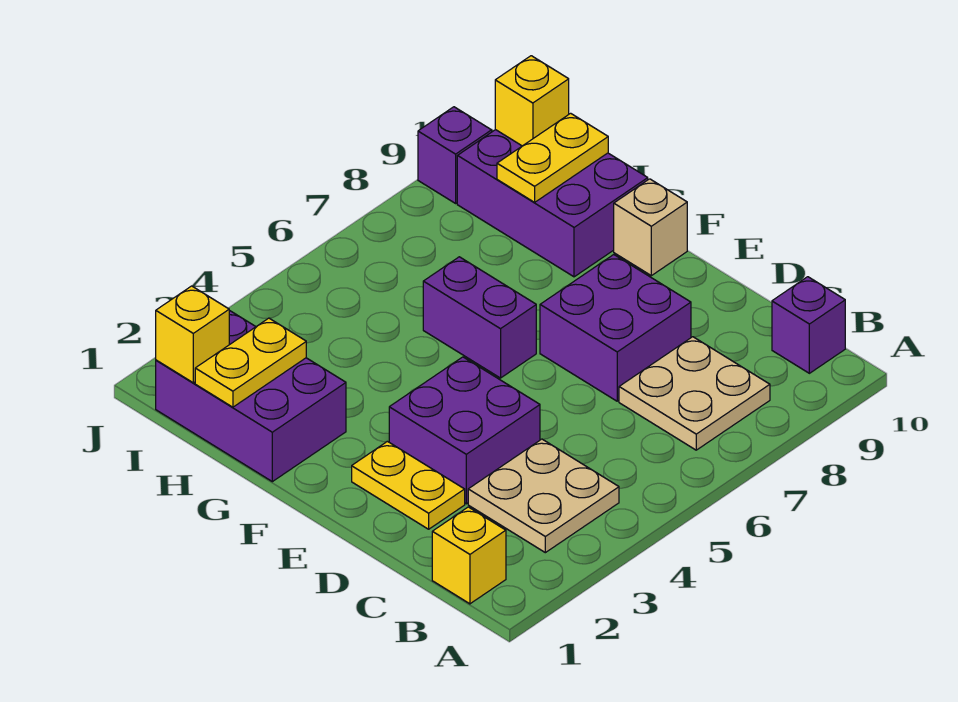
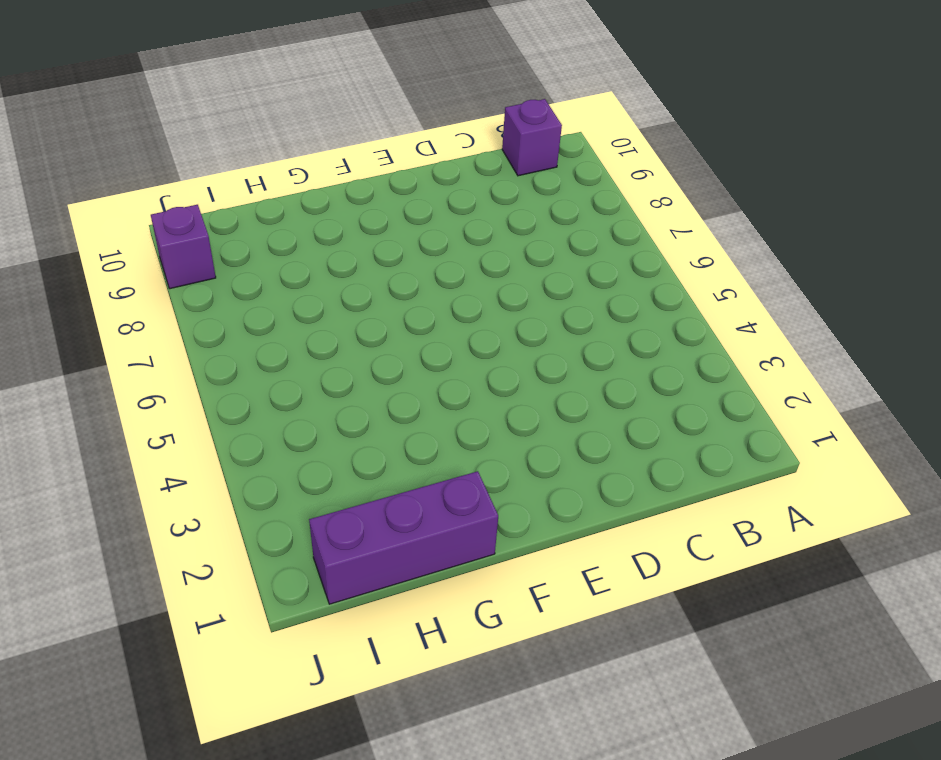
purple 1x3 brick [309,471,498,604] -> purple 2x3 brick [156,310,346,482]
none -> yellow 1x1 brick [432,507,506,604]
none -> tan 2x2 plate [468,439,619,553]
none -> tan 2x2 plate [619,337,770,450]

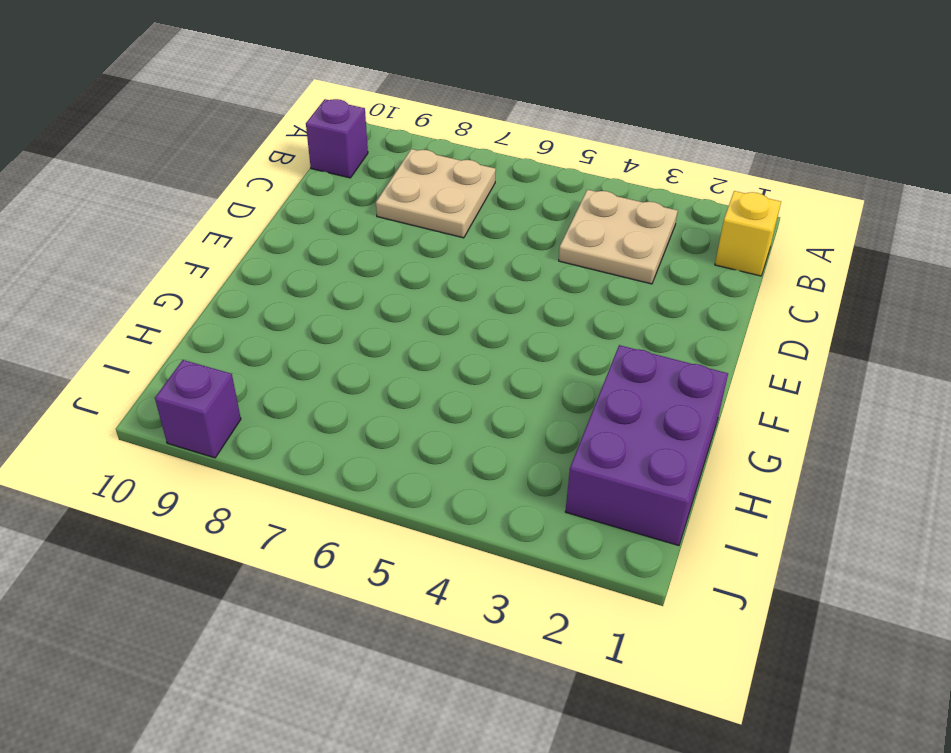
none -> yellow 1x2 plate [352,441,465,529]
none -> purple 2x2 brick [389,357,540,504]
none -> purple 2x2 brick [540,255,691,401]

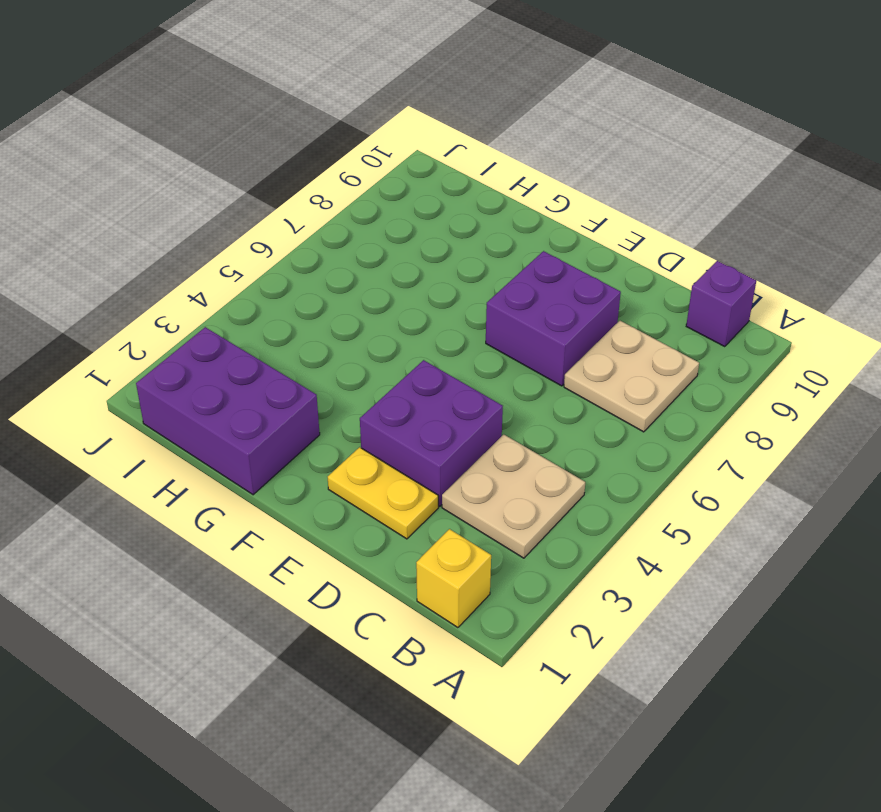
none -> purple 1x2 brick [423,257,536,378]
none -> tan 1x1 brick [614,179,687,276]
none -> purple 2x3 brick [457,130,648,277]

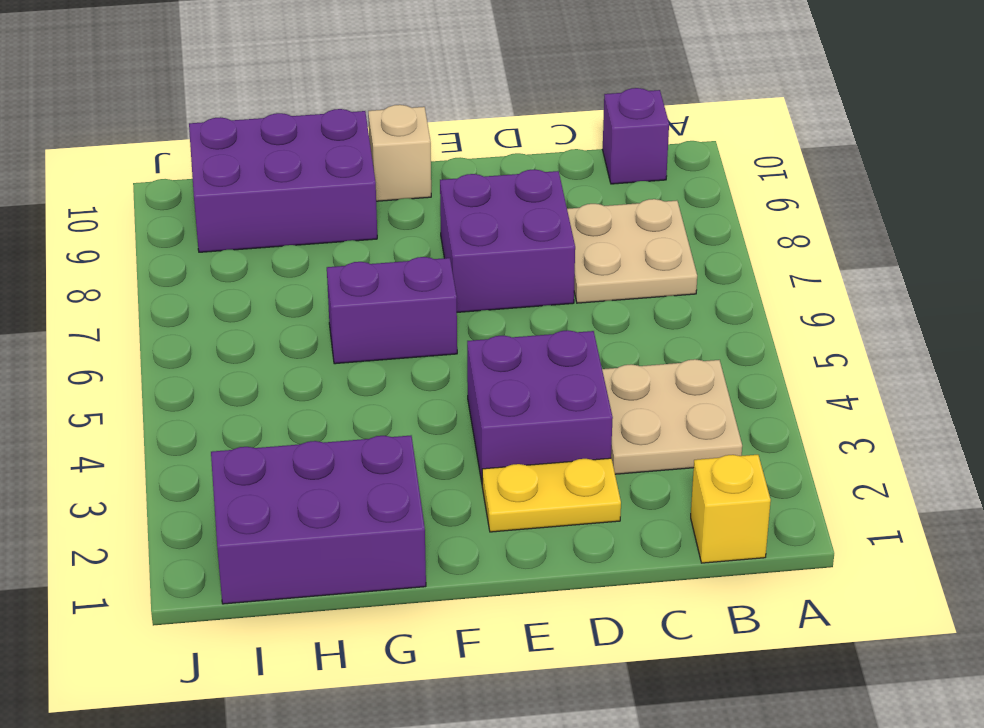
none -> purple 1x1 brick [418,107,492,203]
none -> yellow 1x2 plate [195,318,306,407]
none -> yellow 1x2 plate [497,113,608,202]

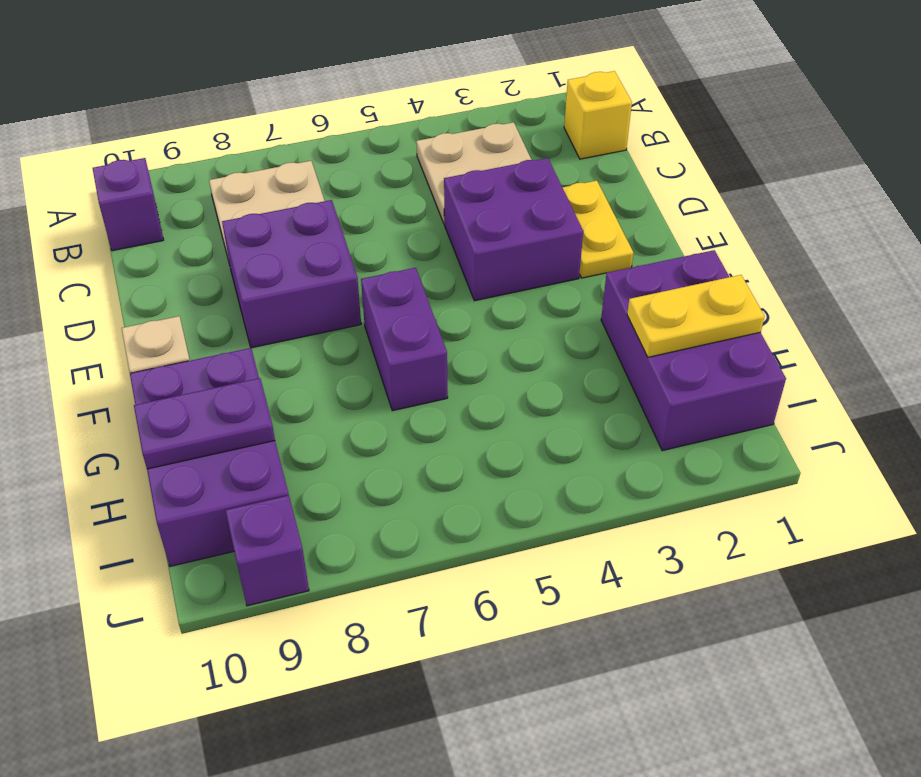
purple 1x2 plate [134,378,275,469] -> yellow 1x2 plate [497,113,608,202]
none -> yellow 1x1 brick [156,286,229,383]
none -> yellow 1x1 brick [495,56,569,146]

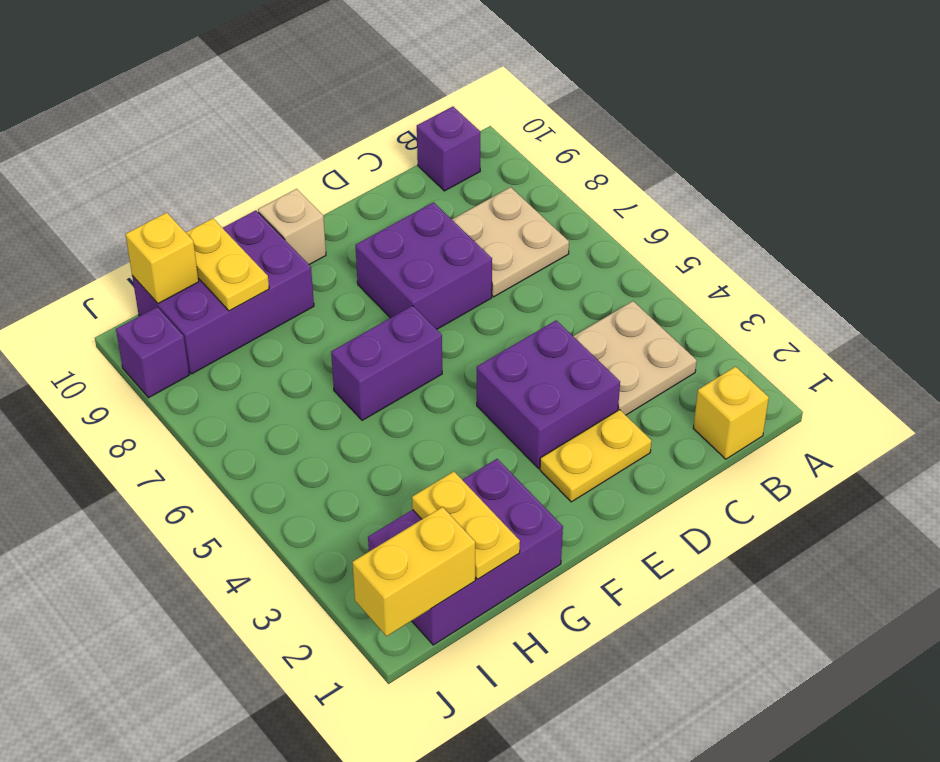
yellow 1x2 brick [352,507,475,636] -> yellow 1x1 brick [156,286,229,383]

